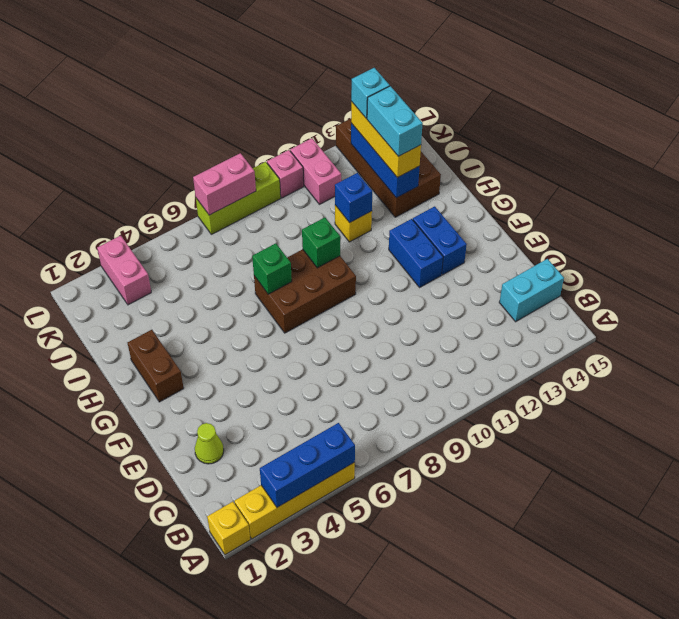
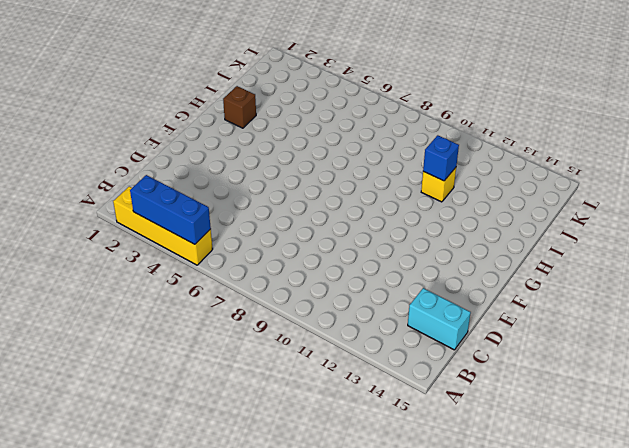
brown 1x1 brick [223,86,256,128] -> brown 1x2 brick [127,330,184,402]
none -> yellow 1x1 brick [207,502,250,555]
none -> lime 1x1 cone [195,423,224,464]
none -> blue 1x2 brick [389,219,443,287]

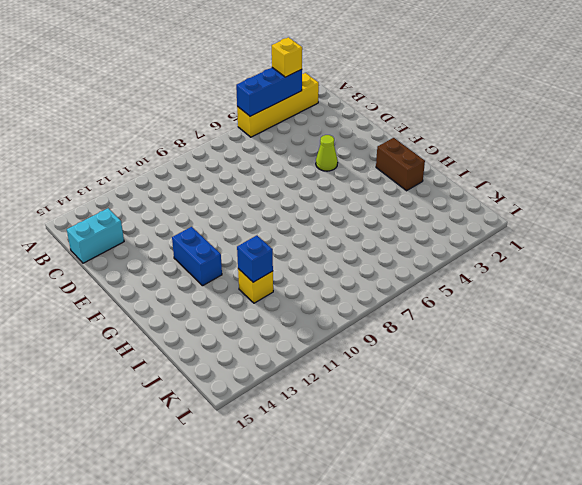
yellow 1x1 brick [272,37,302,77] -> yellow 1x1 brick moved to [207,502,250,555]
lime 1x1 cone [316,135,338,171] -> lime 1x1 cone moved to [195,423,224,464]
none -> blue 1x2 brick [413,206,467,275]
none -> brown 2x3 brick [254,249,356,333]
none -> brown 2x4 brick [336,119,441,217]

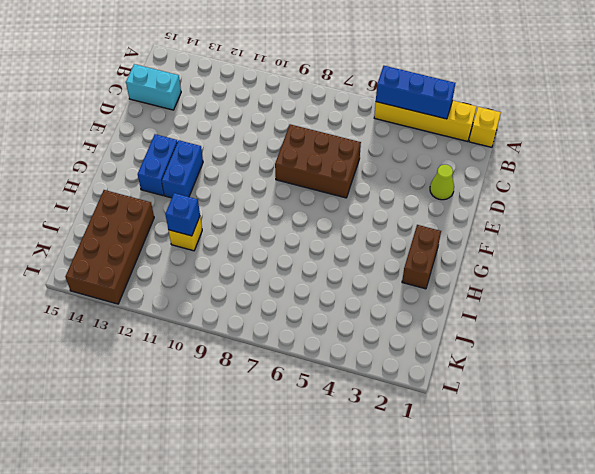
brown 2x3 brick [275,124,361,198] -> brown 2x3 brick moved to [254,249,356,333]
none -> pink 1x2 brick [97,236,151,305]
none -> pink 1x2 brick [290,138,341,204]
none -> lime 1x3 brick [196,162,281,234]

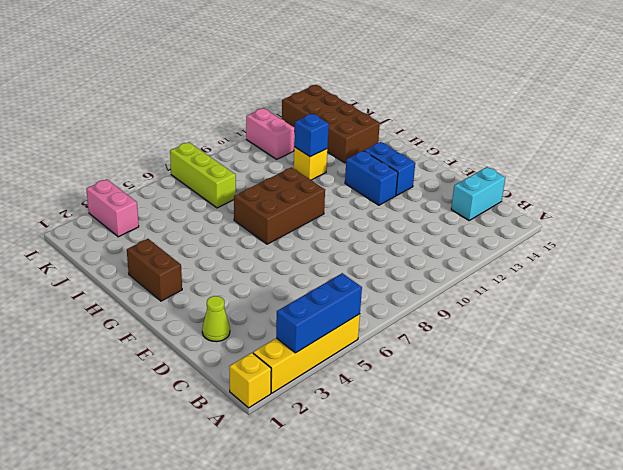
lime 1x3 brick [170,142,236,208] -> lime 1x3 brick turned to [196,162,281,234]
none -> pink 1x1 brick [267,150,304,198]
none -> green 1x1 brick [252,243,292,294]
none -> green 1x1 brick [302,218,340,268]

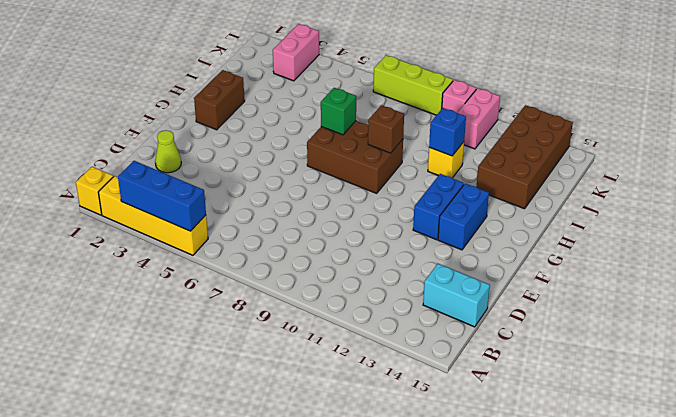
brown 1x1 brick [368,105,404,153] -> green 1x1 brick [302,218,340,268]
none -> blue 1x3 brick [351,123,420,198]
none -> pink 1x2 brick [193,153,256,215]
none -> yellow 1x3 brick [351,102,421,178]

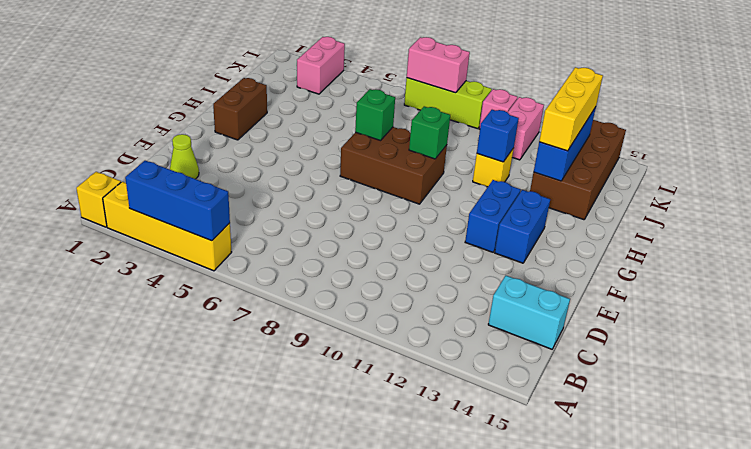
none -> cyan 1x2 brick [367,86,423,156]
none -> cyan 1x1 brick [351,68,390,119]

